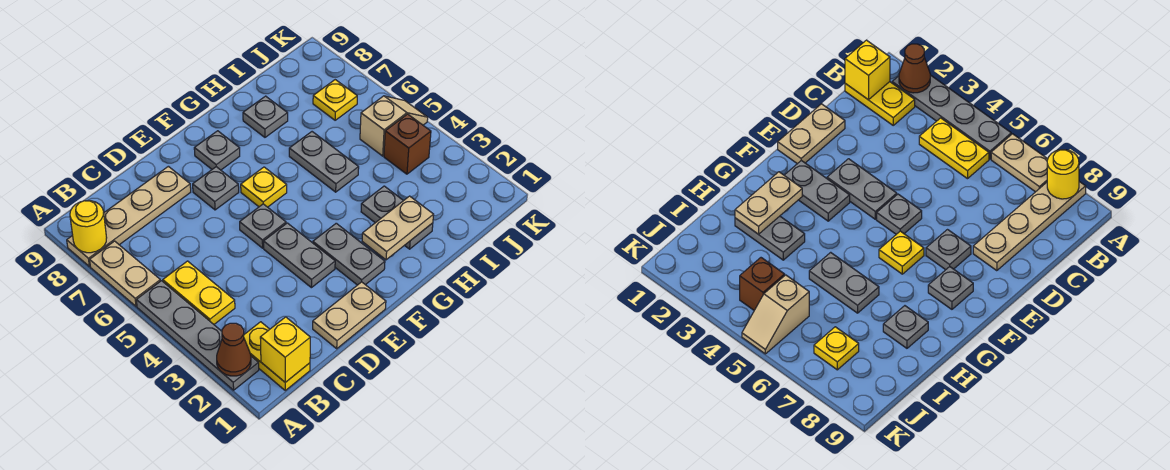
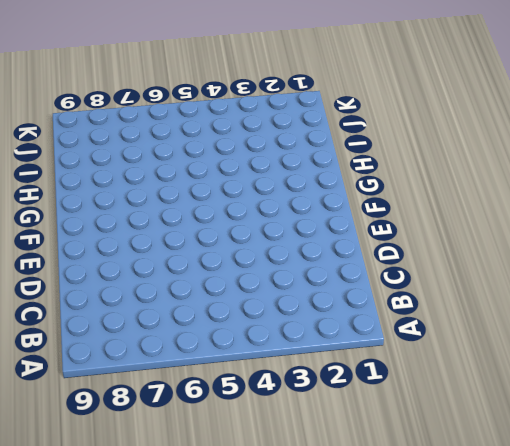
none -> grey 1x4 plate [136,281,259,390]
none -> tan 1x2 plate [90,241,160,306]
none -> tan 1x4 plate [67,166,191,266]

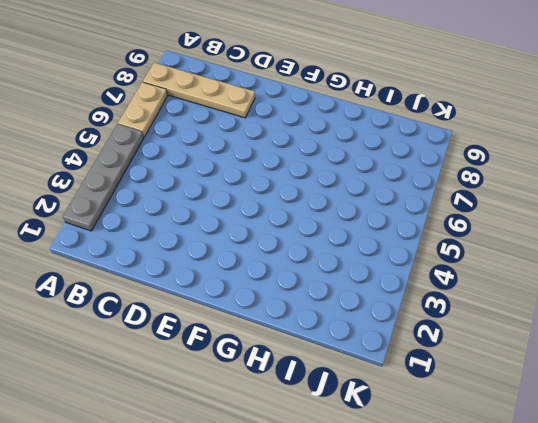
none -> yellow 1x2 plate [244,322,310,390]
none -> yellow 1x2 plate [163,261,235,324]
none -> tan 1x2 plate [313,282,386,349]

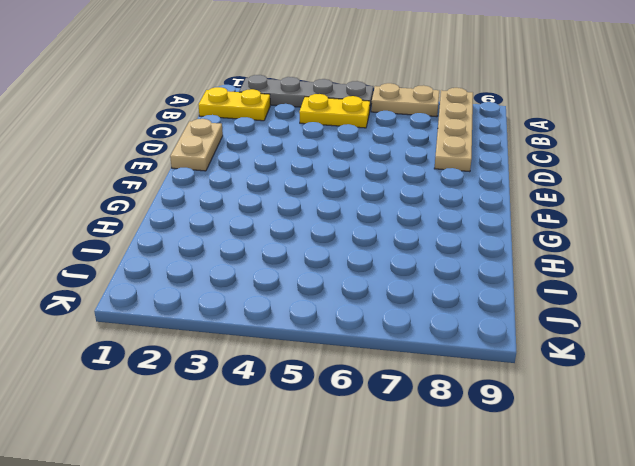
none -> grey 1x2 plate [264,223,335,288]
none -> grey 1x1 plate [240,204,286,248]
none -> grey 1x1 plate [193,167,239,210]

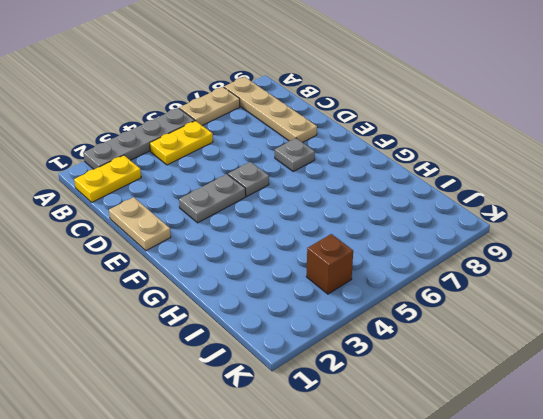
none -> grey 1x2 plate [313,223,385,285]
none -> yellow 1x1 plate [241,167,287,207]
none -> grey 1x1 plate [194,131,240,170]

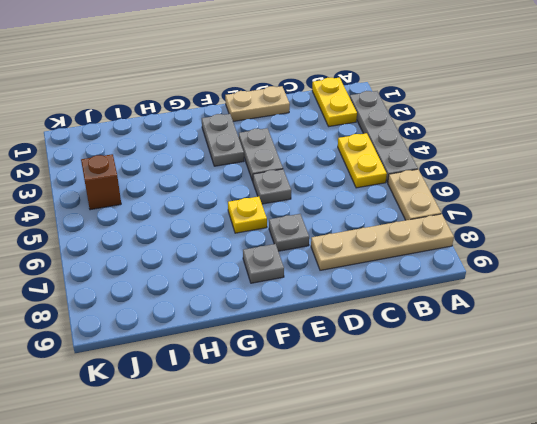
none -> grey 1x2 plate [361,186,433,249]
none -> grey 1x2 plate [289,132,359,192]
none -> grey 1x1 plate [243,96,288,137]

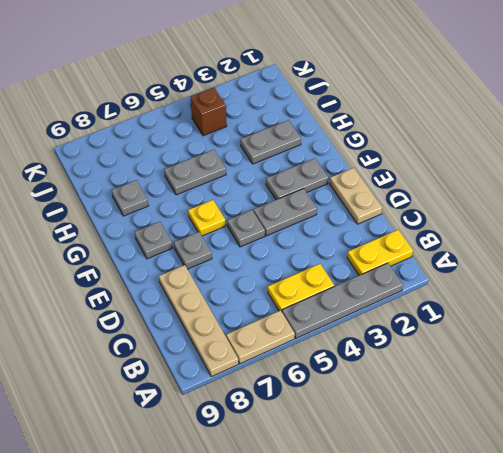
none -> tan 1x2 slope [360,96,428,156]
none -> yellow 1x1 plate [313,80,357,120]
none -> brown 1x1 cone [217,323,251,376]

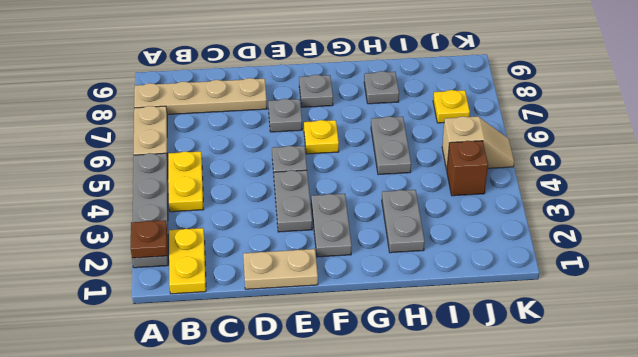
brown 1x1 plate [131,220,167,258] -> brown 1x1 cone [217,323,251,376]
none -> yellow 1x1 round brick [70,201,107,253]
none -> yellow 1x1 brick [260,317,310,382]
none -> tan 1x2 plate [362,196,434,260]

